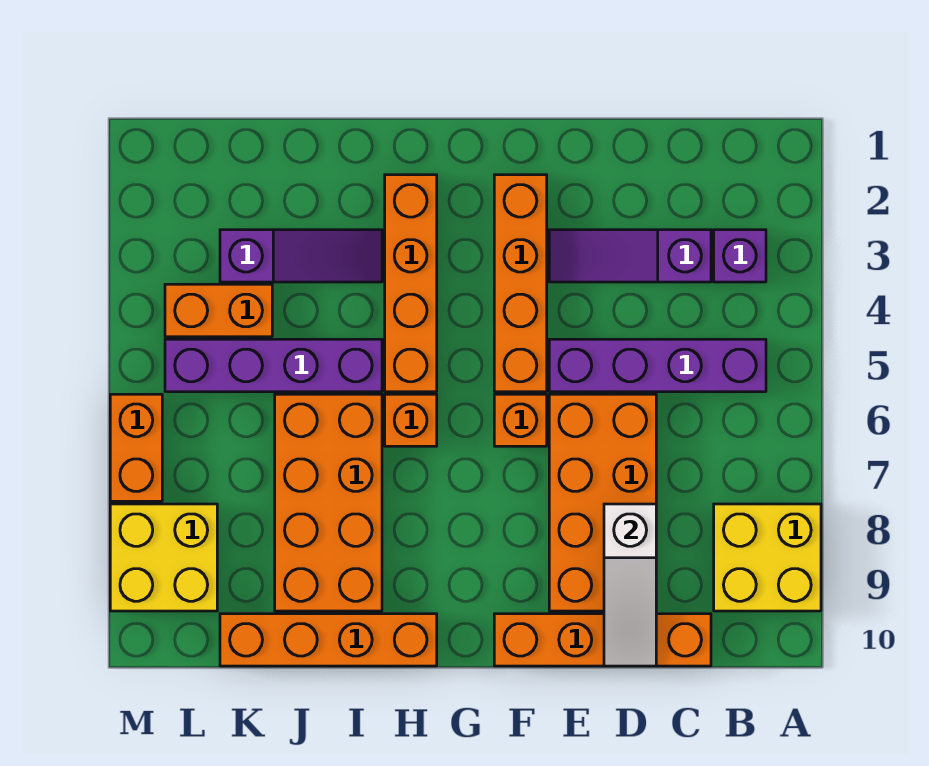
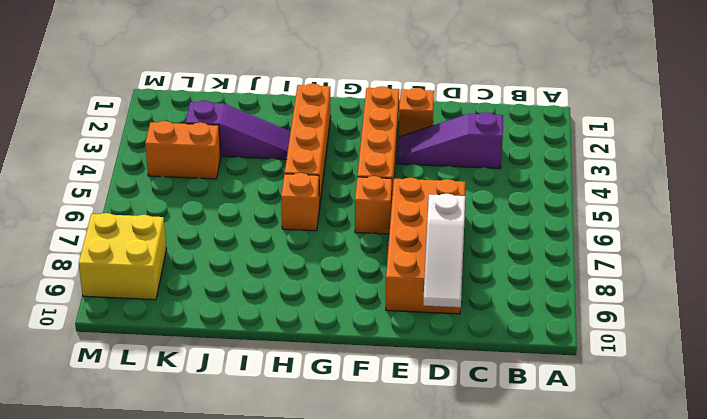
orange 1x1 brick [399,88,434,137] -> none
none -> yellow 2x2 brick [714,504,821,611]
none -> purple 1x1 brick [714,230,766,282]
none -> purple 1x4 brick [549,339,766,392]

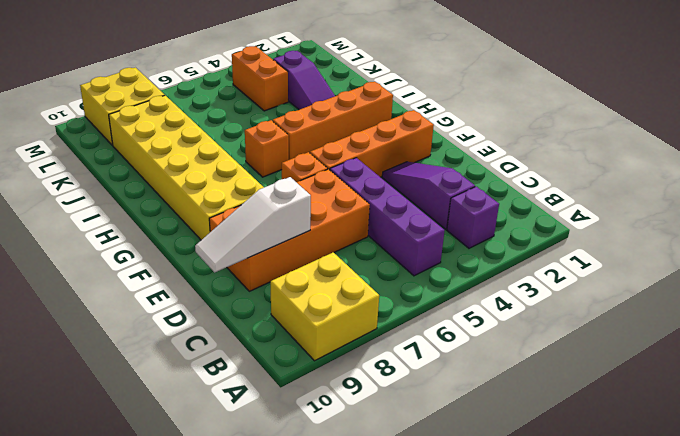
yellow 2x6 brick [109,95,264,240] -> orange 2x4 brick [275,394,382,611]
none -> orange 1x4 brick [494,614,711,666]
none -> orange 1x4 brick [220,614,437,666]
none -> purple 1x4 brick [165,339,382,392]

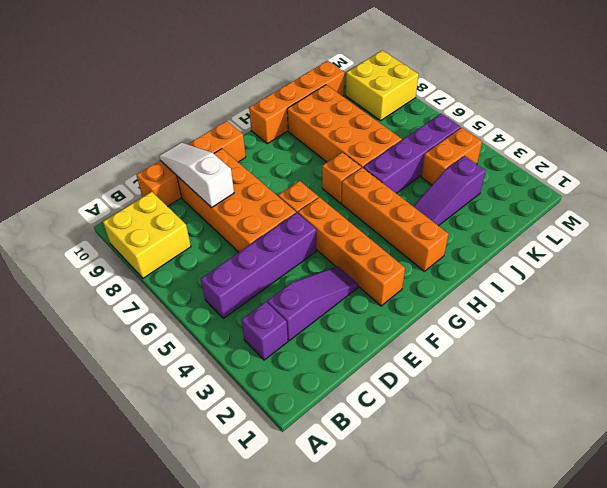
none -> orange 1x2 brick [110,394,162,501]

